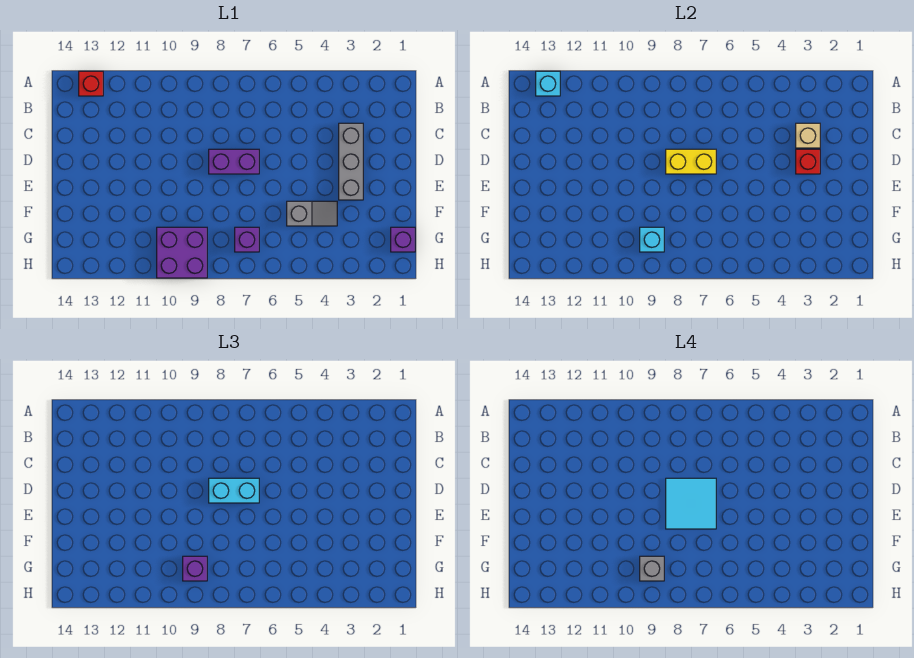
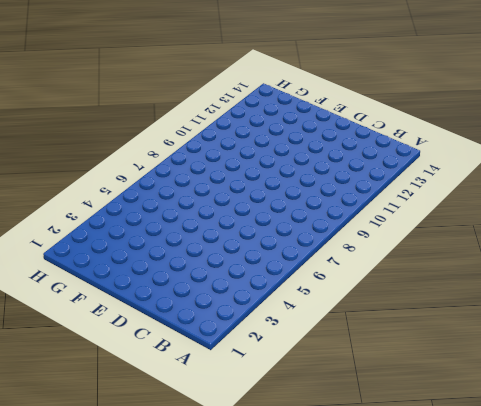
none -> red 1x1 brick [79,71,103,96]
none -> grey 1x3 brick [339,123,363,200]
none -> purple 1x2 brick [209,149,259,174]

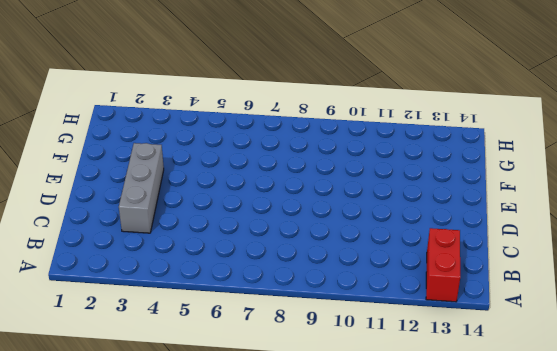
red 1x2 brick [426,228,460,302] -> red 1x1 brick [79,71,103,96]
none -> purple 1x2 brick [209,149,259,174]
none -> grey 1x2 slope [287,201,337,226]
none -> purple 1x1 brick [391,227,415,252]

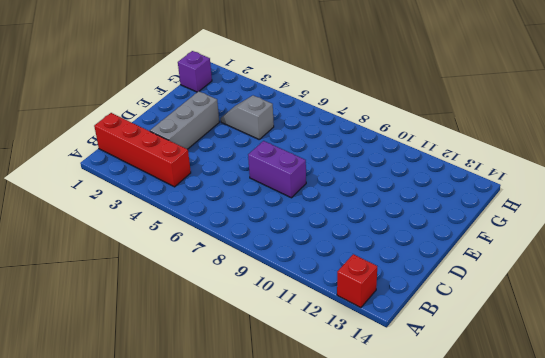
red 1x4 brick [94,113,191,187] -> none
none -> purple 1x1 brick [235,227,259,252]
none -> purple 2x2 brick [157,227,207,278]
none -> cyan 1x1 brick [536,71,560,96]

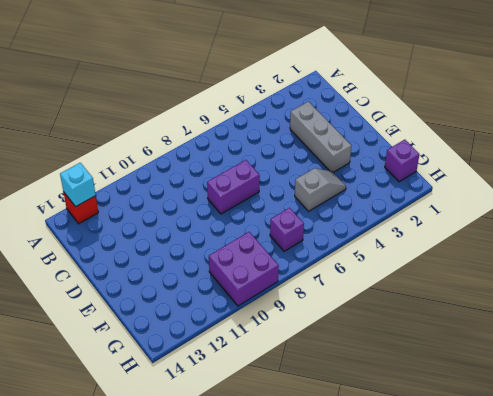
none -> tan 1x1 brick [796,123,820,148]
none -> red 1x1 brick [796,149,820,174]
none -> yellow 1x2 brick [666,149,716,174]

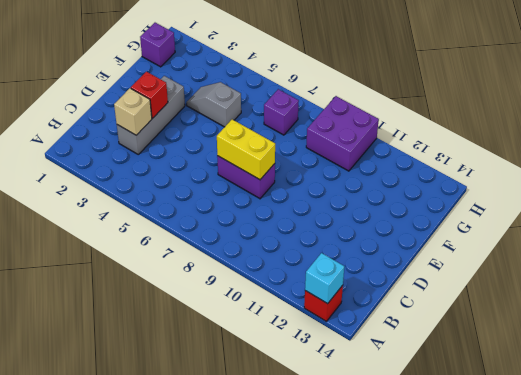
none -> cyan 1x1 brick [640,227,664,252]
none -> cyan 1x2 brick [209,478,259,503]
none -> purple 1x1 brick [183,556,207,581]

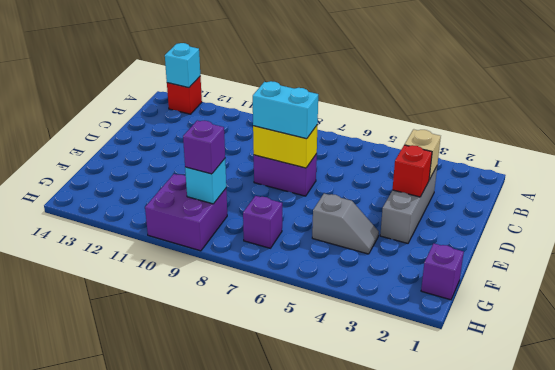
none -> cyan 2x2 tile [666,478,716,529]
none -> grey 1x1 brick [640,556,664,581]

